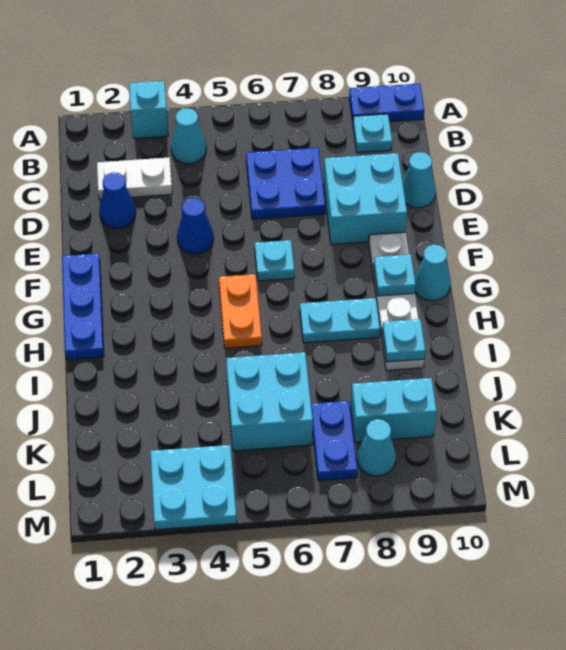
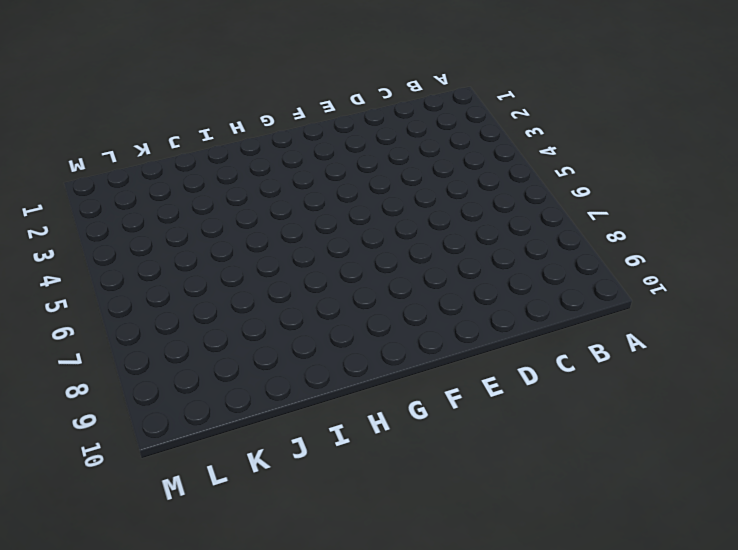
none -> cyan 1x1 brick [129,81,168,138]
none -> blue 1x2 plate [349,84,424,122]
none -> cyan 1x1 cone [171,108,206,164]

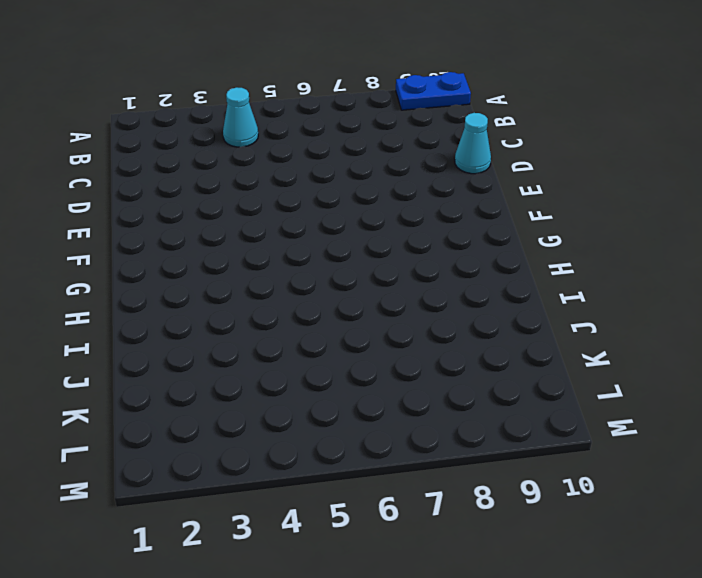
none -> cyan 1x1 brick [129,81,168,138]
none -> cyan 1x1 plate [353,114,392,153]
none -> white 1x2 plate [97,157,172,199]

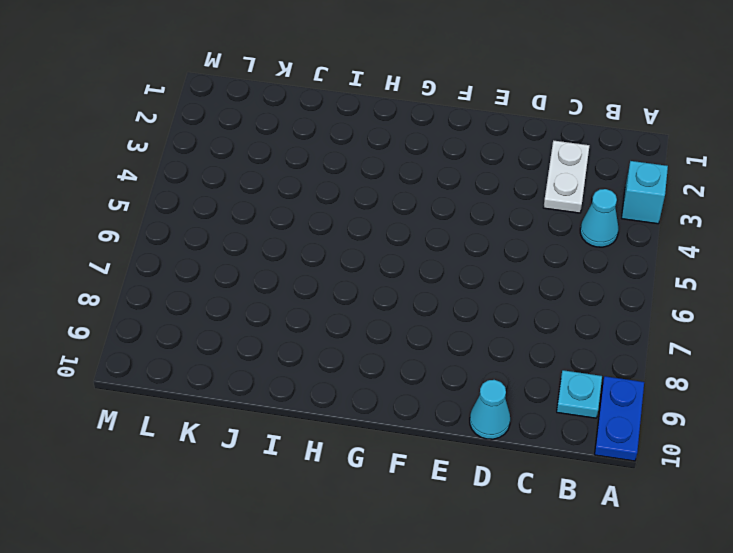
none -> blue 2x2 plate [246,148,325,219]
none -> blue 1x1 cone [99,172,136,228]
none -> cyan 2x2 brick [324,153,407,245]

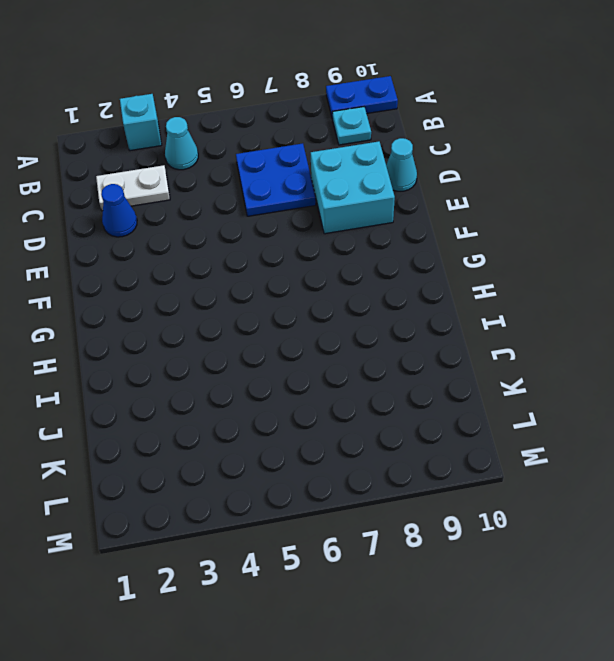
none -> blue 1x1 cone [177,198,214,254]
none -> blue 1x3 plate [62,253,104,360]
none -> cyan 1x1 plate [255,240,294,281]

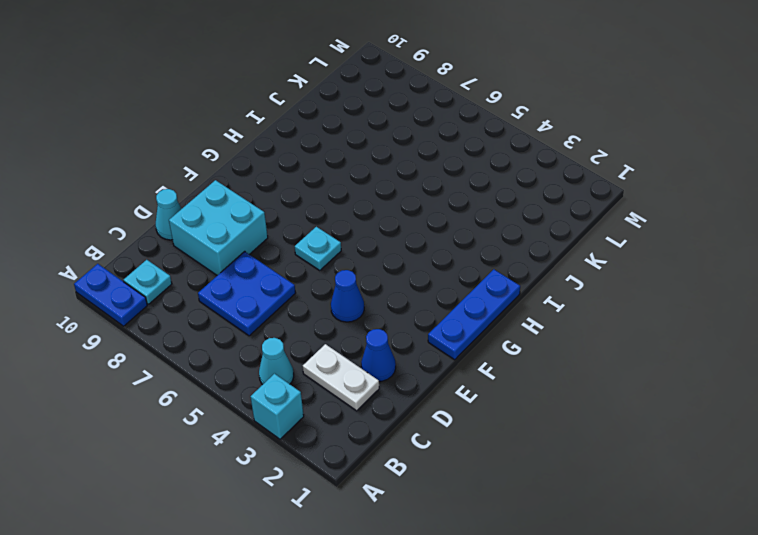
none -> white 1x4 plate [369,232,424,370]
none -> orange 1x2 plate [219,274,262,348]
none -> cyan 1x1 cone [415,245,451,301]

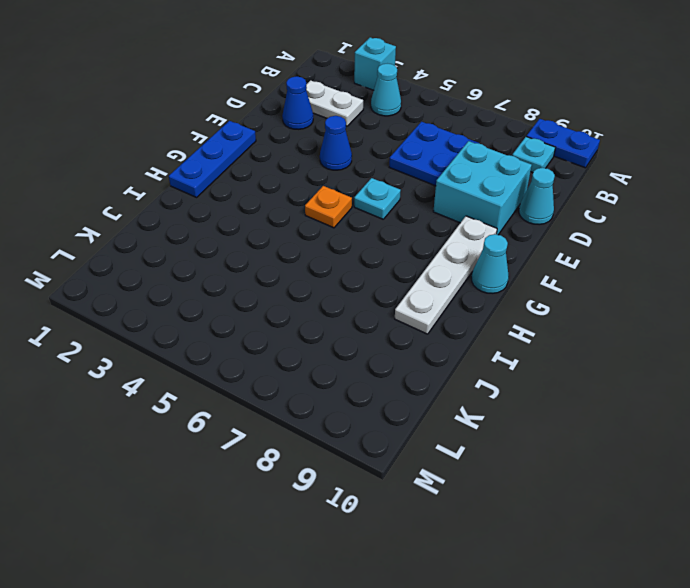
orange 1x1 plate [305,186,352,228] -> orange 1x2 plate [219,274,262,348]
none -> cyan 1x2 plate [300,298,380,343]
none -> cyan 2x2 brick [226,352,313,451]
none -> blue 1x2 plate [311,401,357,481]

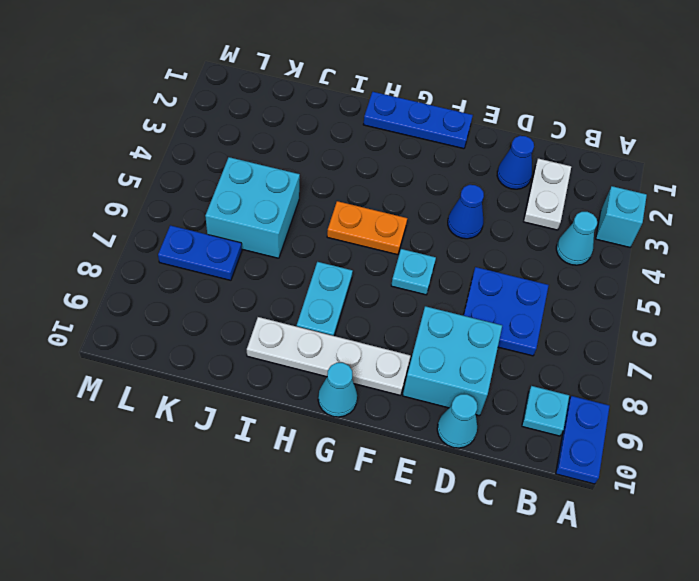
none -> cyan 1x2 brick [351,378,437,442]
none -> cyan 2x2 plate [150,445,237,530]
none -> cyan 1x1 cone [357,419,396,476]

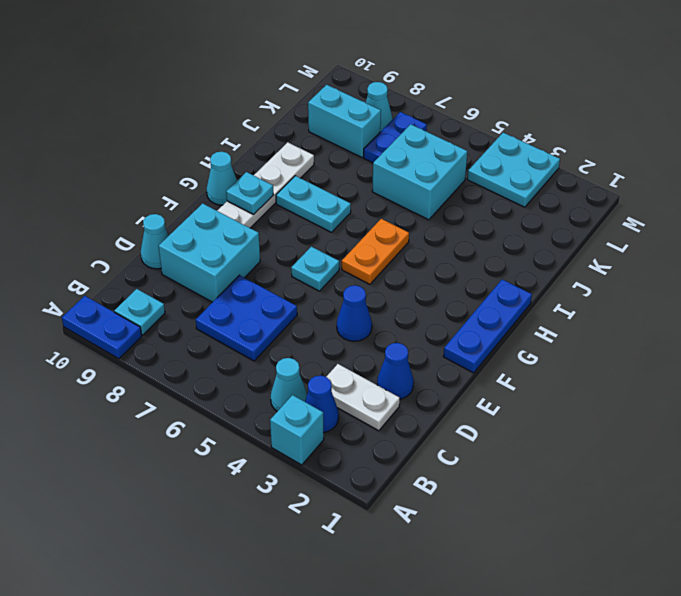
blue 1x1 cone [305,375,339,432] -> none
none -> cyan 1x1 plate [382,319,425,362]

